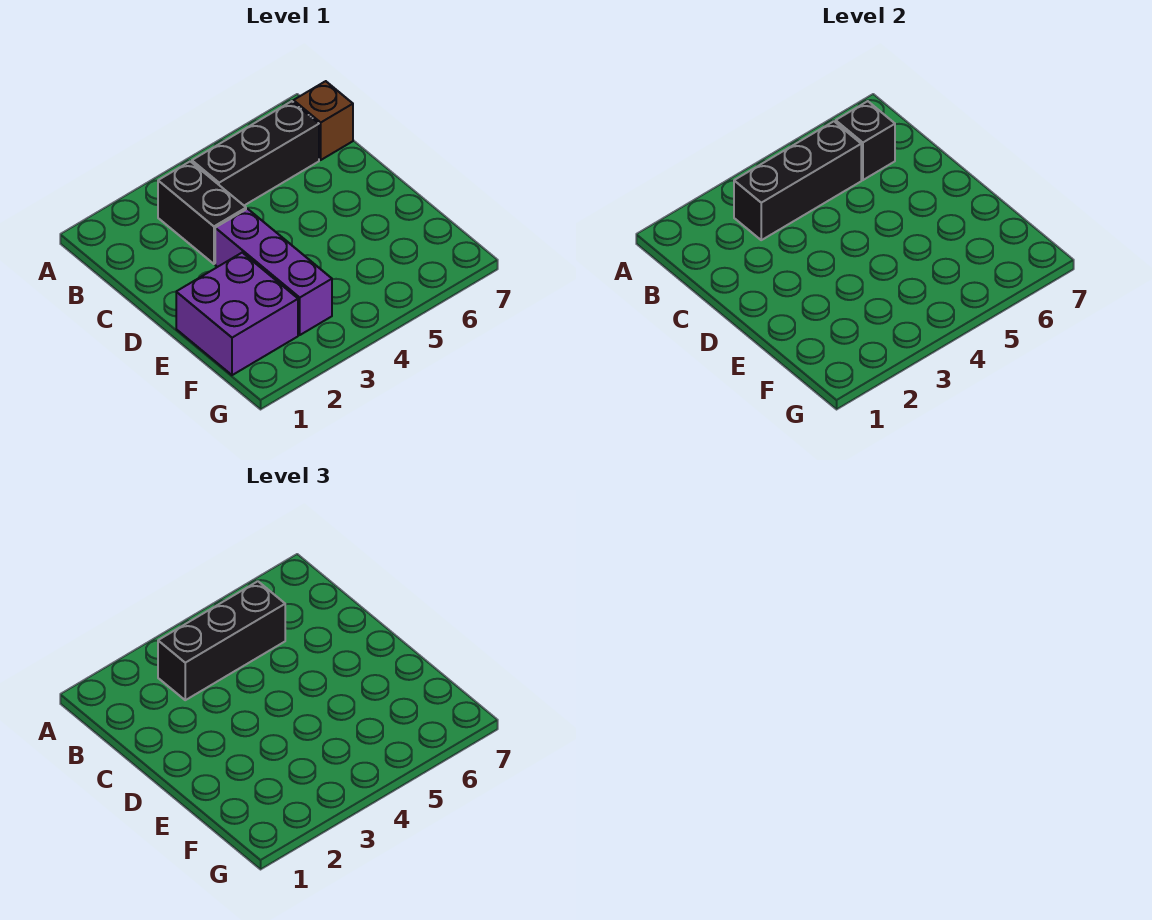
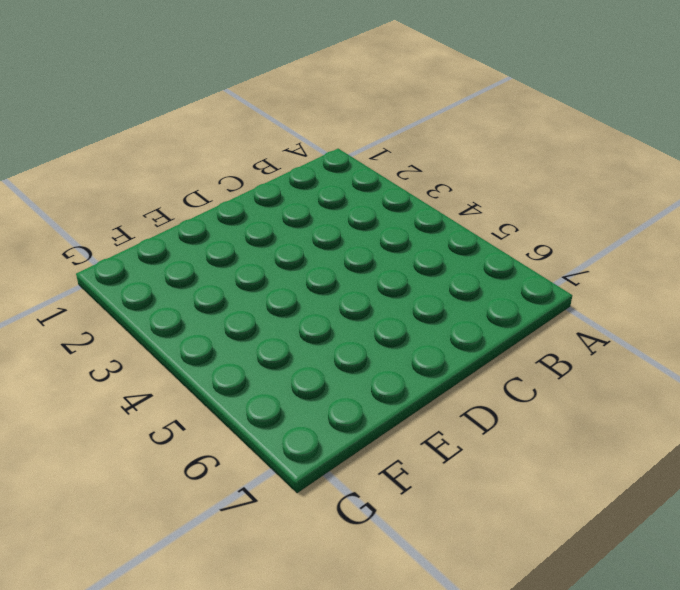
none -> black 1x2 brick [158,161,246,264]
none -> black 1x3 brick [192,101,319,205]

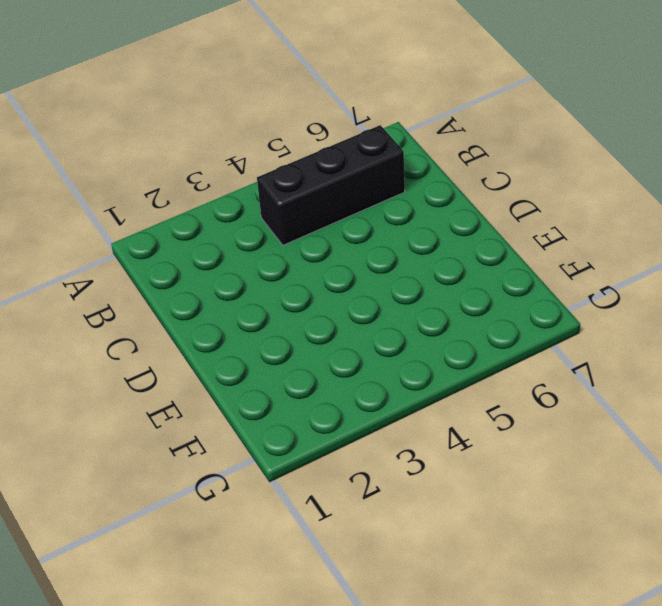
none -> black 1x2 brick [158,161,246,264]
none -> brown 1x1 brick [293,81,353,160]

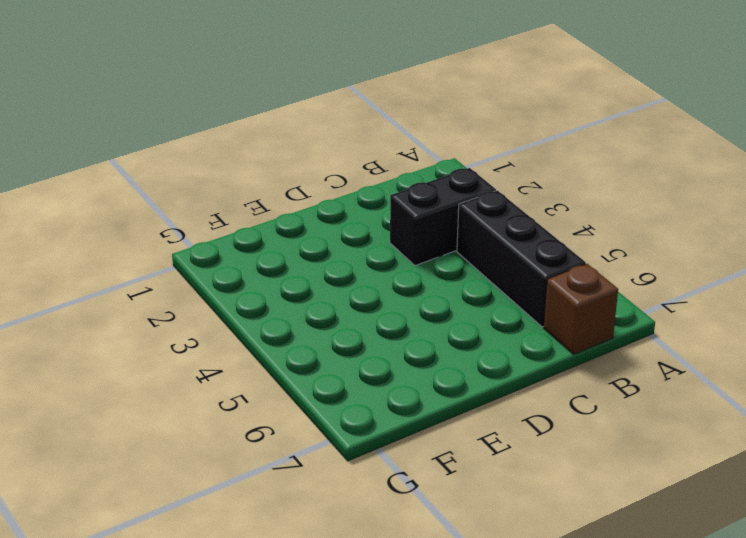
none -> purple 1x3 brick [215,209,332,335]
none -> purple 2x2 brick [176,253,298,375]

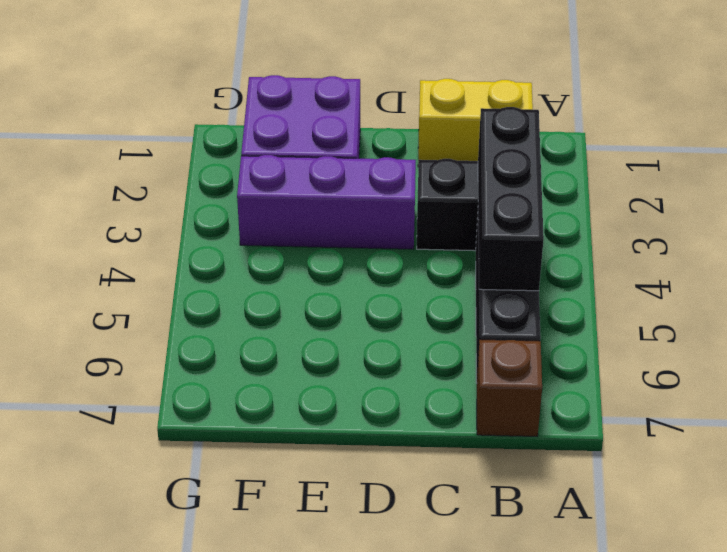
yellow 1x2 brick [418,79,533,164] -> none
none -> black 1x1 brick [836,101,895,180]
none -> black 1x3 brick [158,581,285,700]

